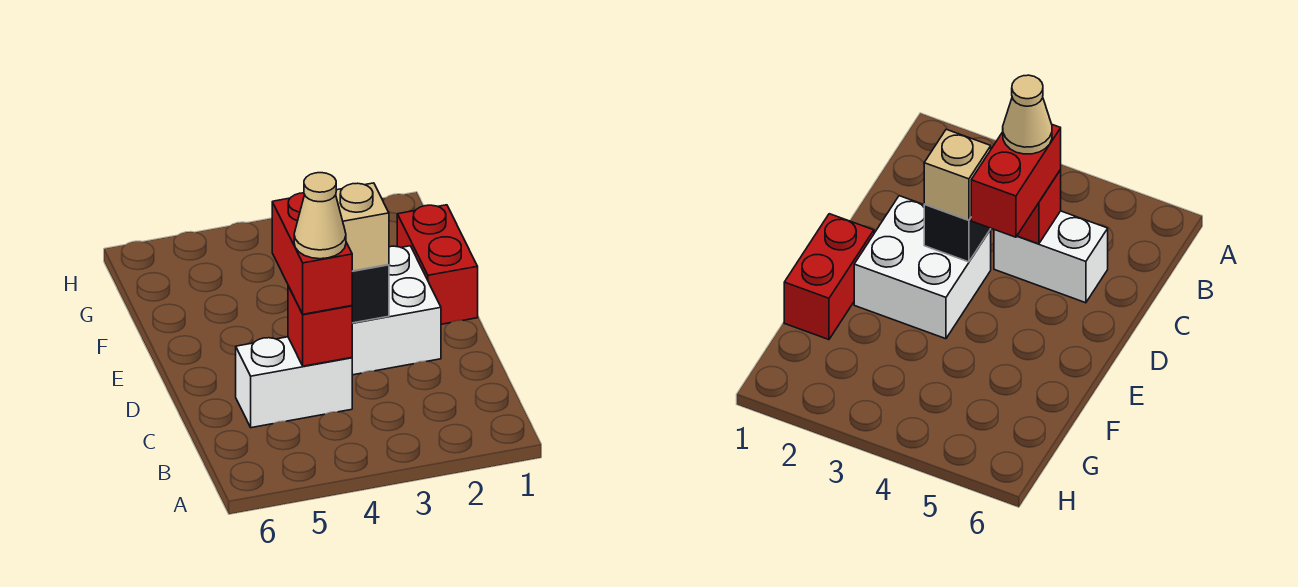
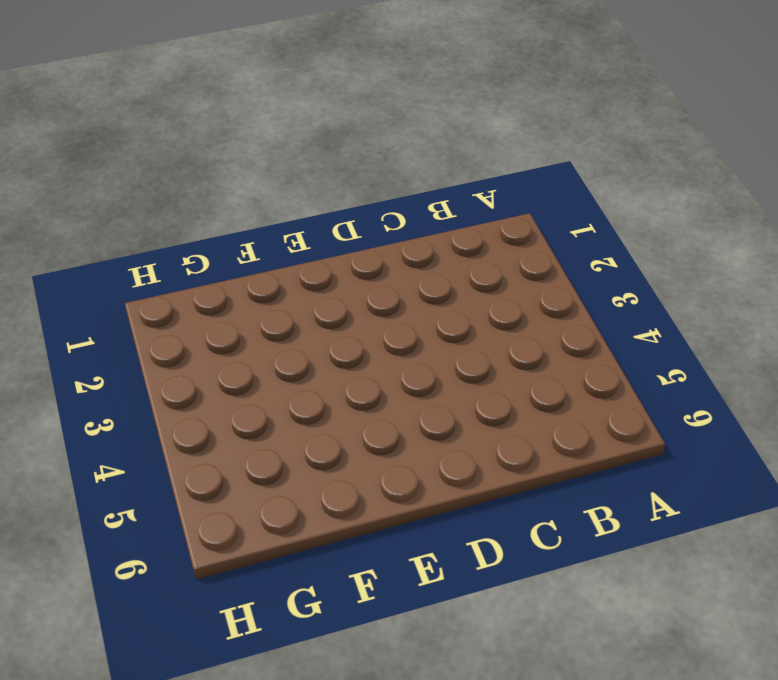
none -> white 1x2 brick [236,337,352,428]
none -> white 2x2 brick [352,246,441,375]

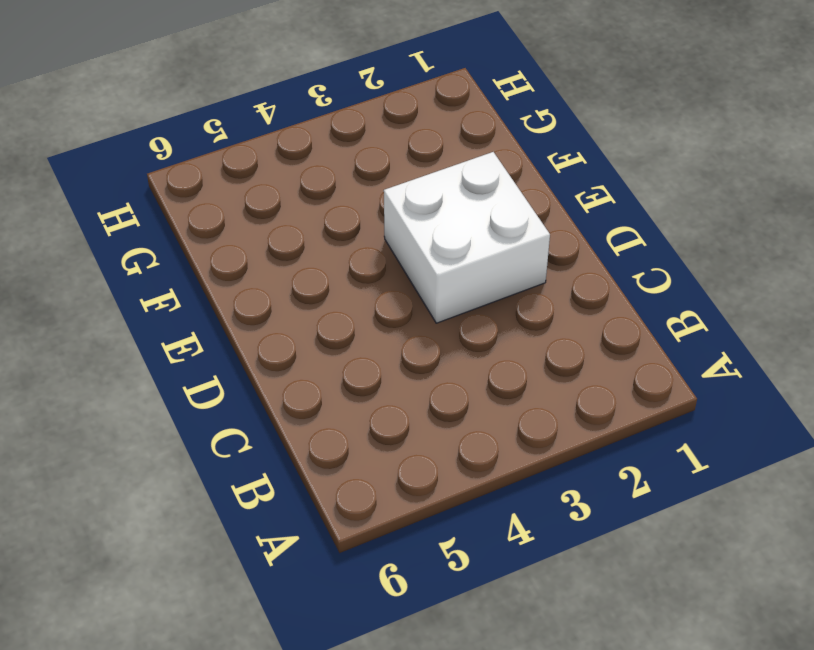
none -> white 1x2 brick [236,337,352,428]
none -> red 1x2 brick [397,205,478,324]

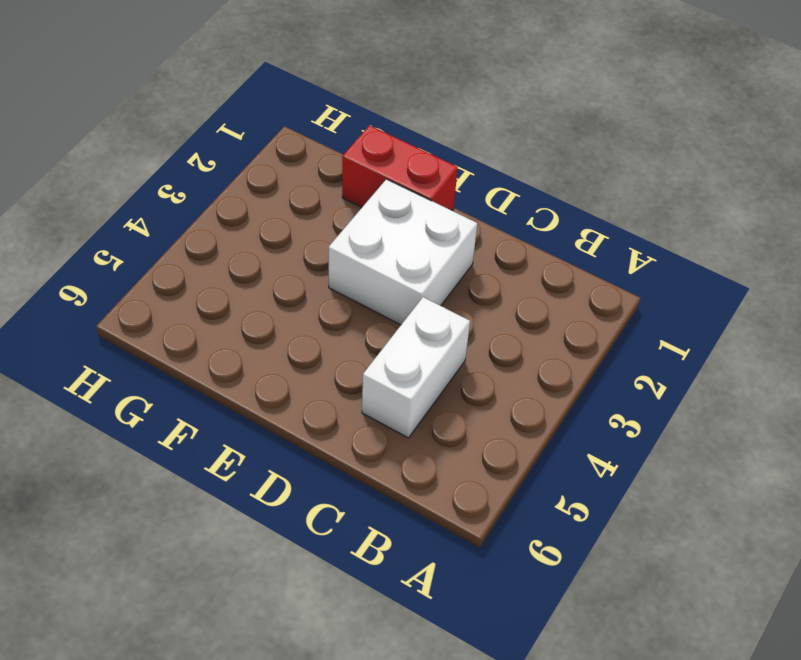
none -> red 1x1 brick [288,286,352,366]
none -> black 1x1 brick [352,265,389,323]

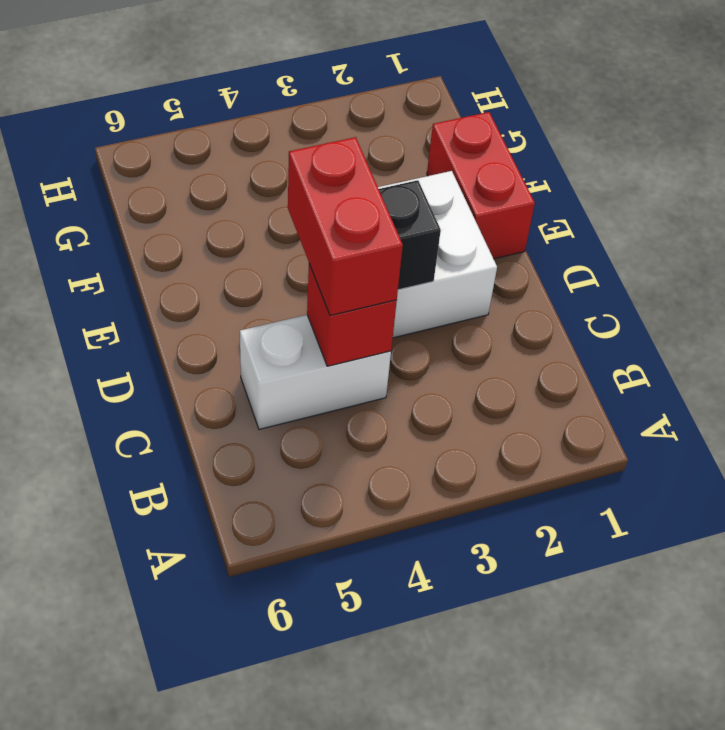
none -> tan 1x1 brick [336,183,389,271]
none -> tan 1x1 cone [294,173,346,259]

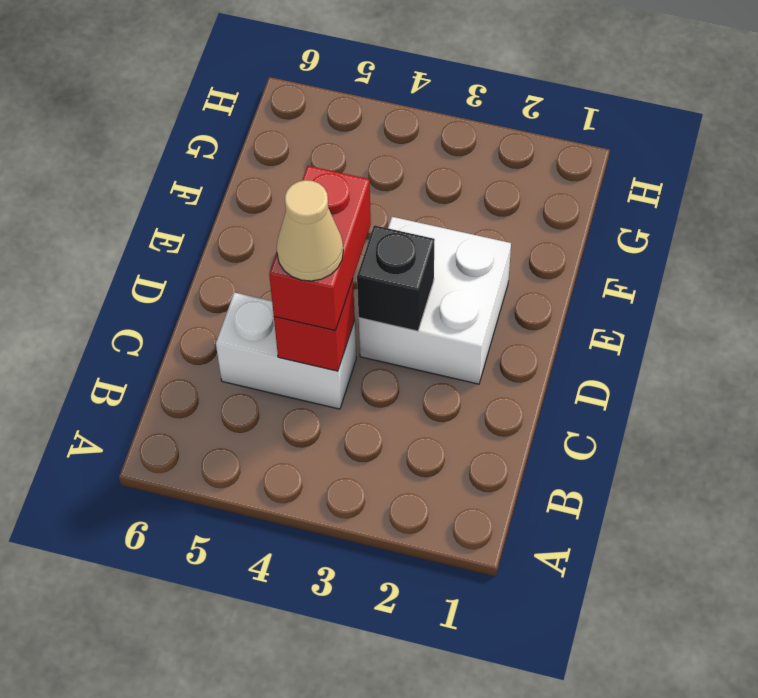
none -> red 1x2 brick [397,205,478,324]
none -> tan 1x1 brick [336,183,389,271]

